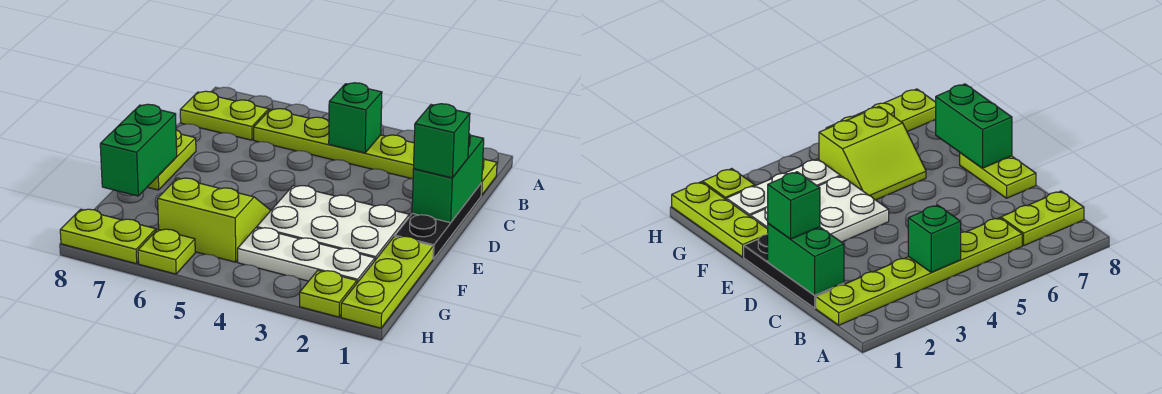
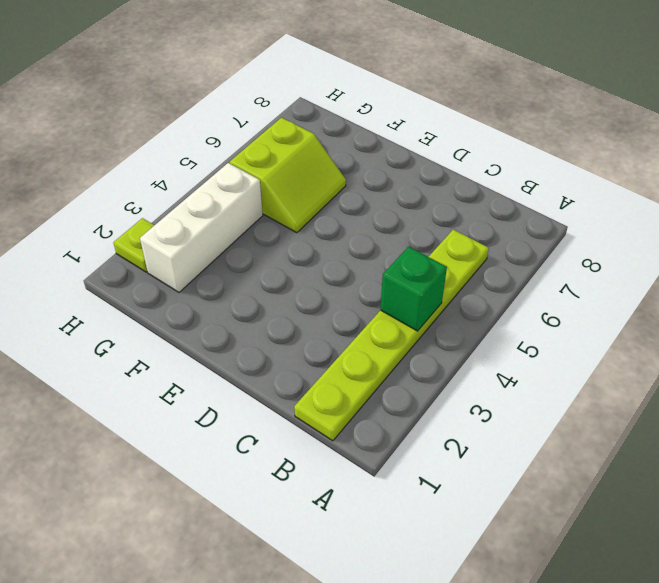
white 1x3 brick [140,163,263,292] -> white 1x3 plate [238,228,375,283]
none -> lime 1x2 plate [180,91,269,140]
none -> black 1x3 plate [395,183,482,259]
none -> lime 1x2 plate [148,130,196,190]

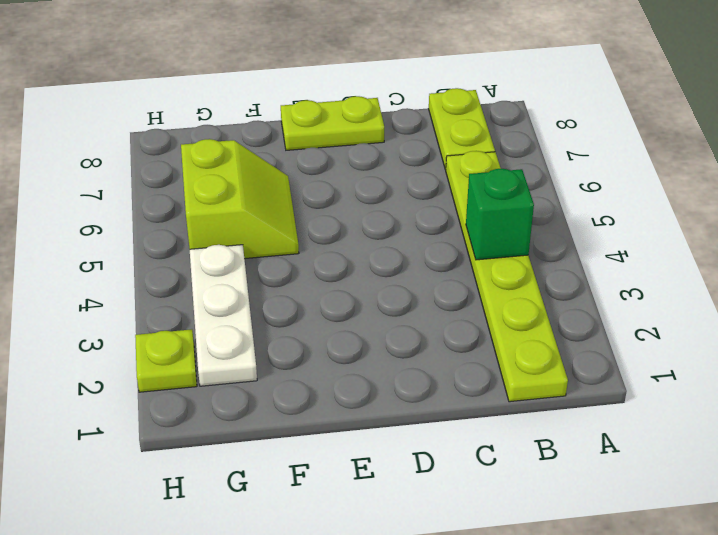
none -> black 1x3 plate [395,183,482,259]
none -> white 2x3 plate [257,186,409,260]
none -> lime 1x3 plate [341,236,433,328]

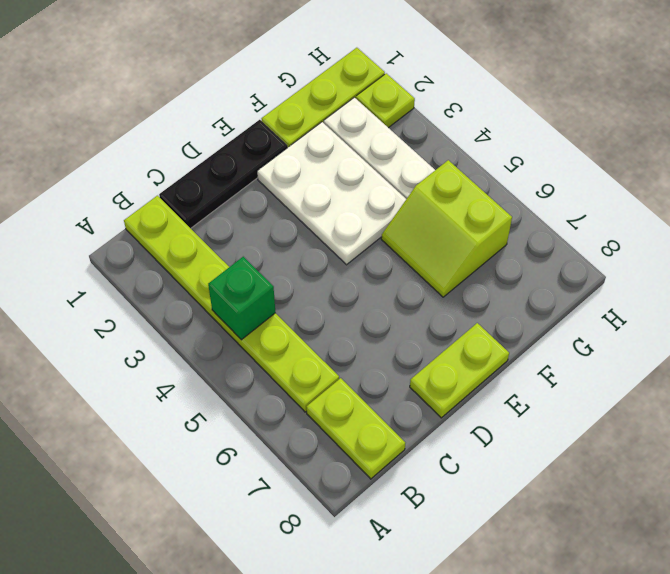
none -> lime 1x1 plate [138,229,195,274]
none -> lime 1x2 plate [60,209,156,264]
none -> green 1x2 brick [412,134,484,223]

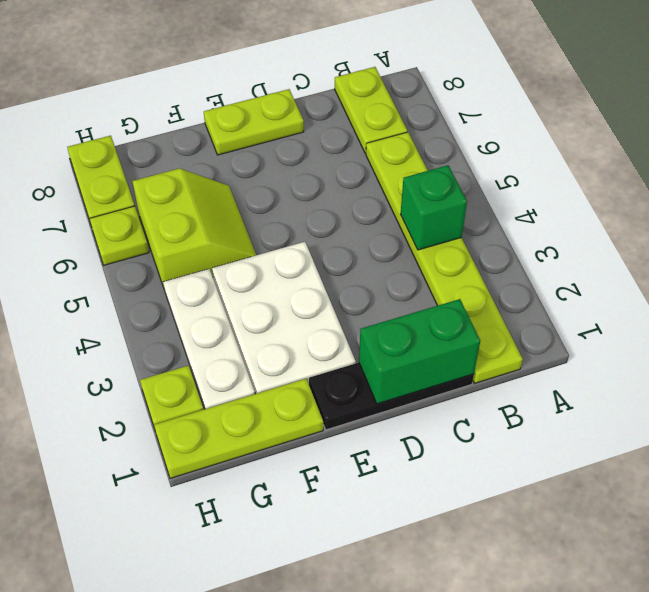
none -> green 1x2 brick [100,104,177,196]
none -> green 1x1 brick [414,104,470,178]

